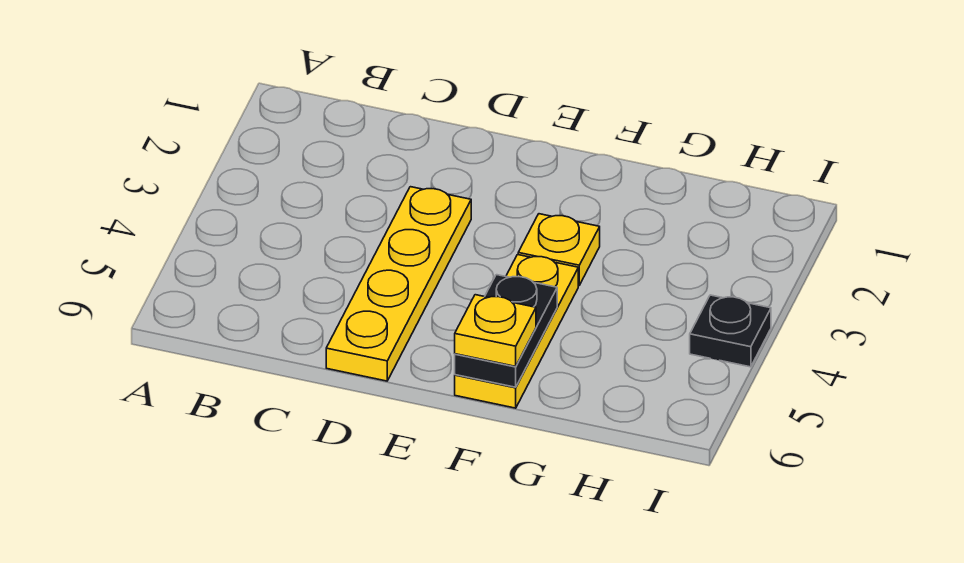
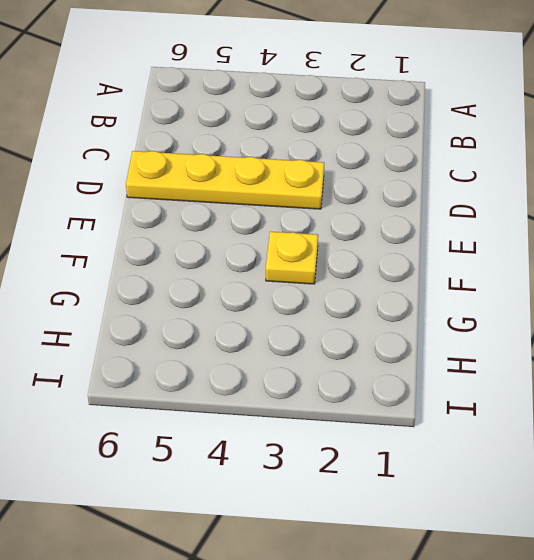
none -> yellow 1x3 plate [455,255,578,408]
none -> black 1x1 plate [690,295,771,367]

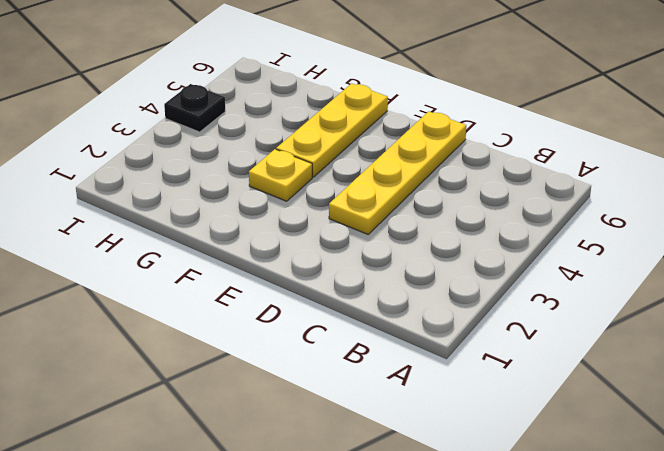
none -> black 1x2 plate [455,275,557,387]
none -> yellow 1x1 plate [455,295,536,366]

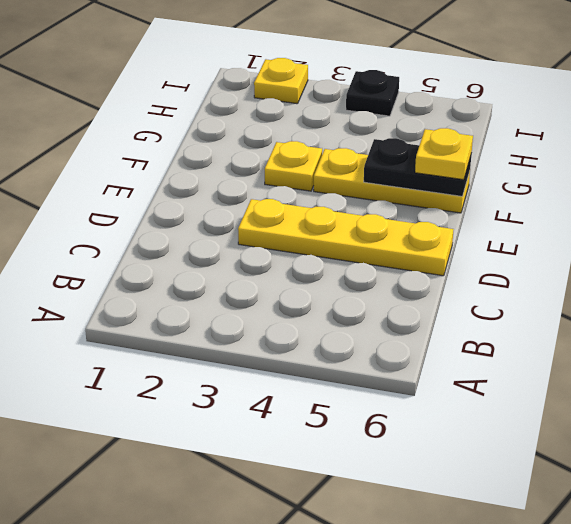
yellow 1x1 plate [254,58,308,104] -> none

